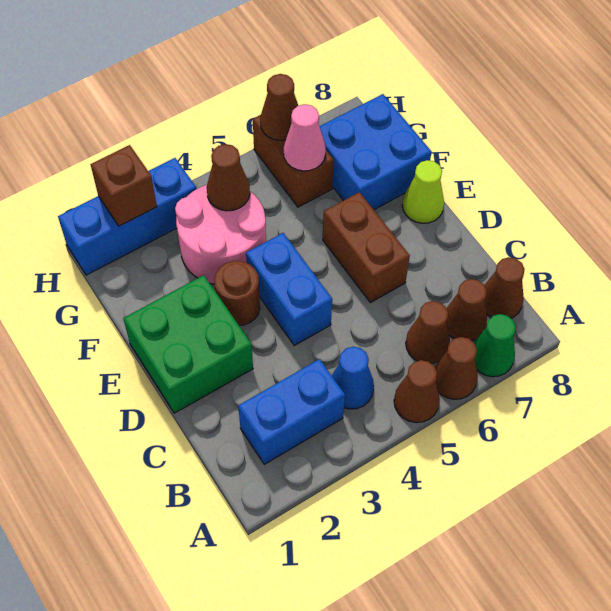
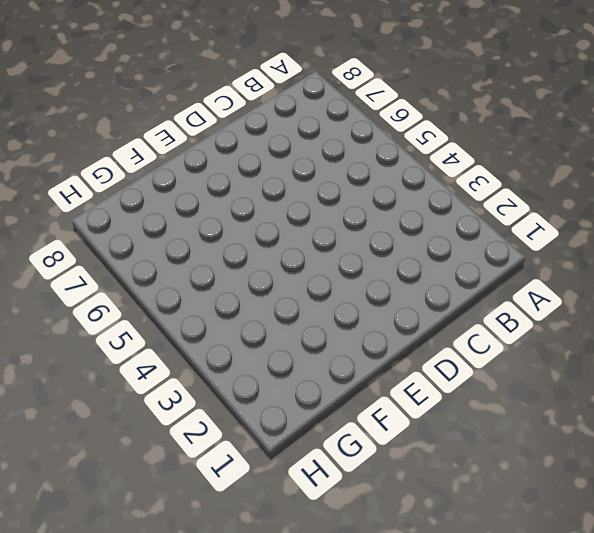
none -> brown 1x1 cone [394,360,440,423]
none -> brown 1x1 cone [435,337,478,399]
none -> green 1x1 cone [474,314,516,377]

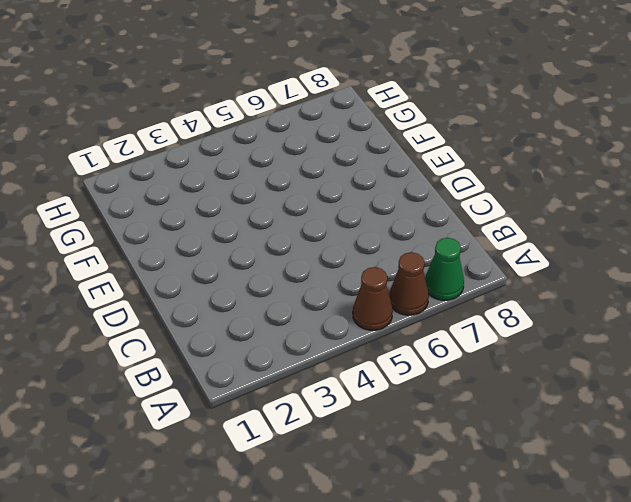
none -> blue 1x2 brick [238,359,345,464]
none -> blue 1x1 cone [332,347,374,409]
none -> brown 1x1 cone [406,301,450,363]

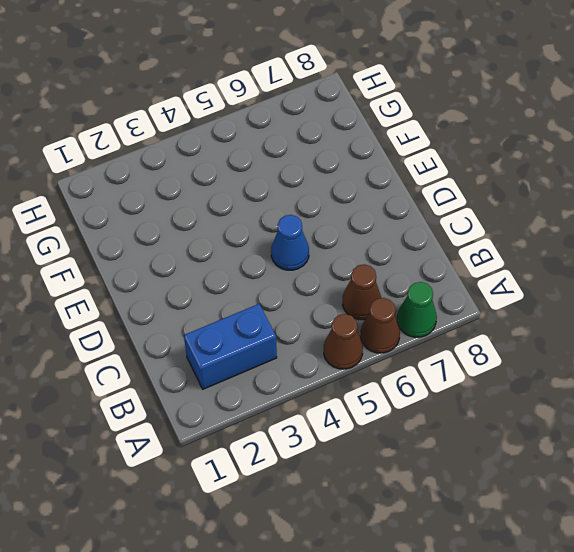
blue 1x1 cone [271,215,309,270] -> blue 1x1 cone moved to [332,347,374,409]
none -> brown 1x1 cone [447,279,487,341]
none -> brown 1x1 cone [485,257,525,318]
none -> green 2x2 brick [123,275,253,413]

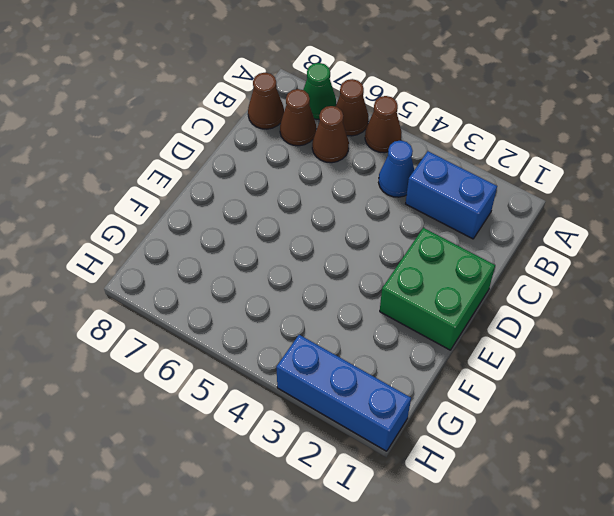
none -> blue 1x2 brick [246,233,332,345]
none -> brown 1x2 brick [323,192,410,303]
none -> brown 1x1 round brick [214,261,260,326]

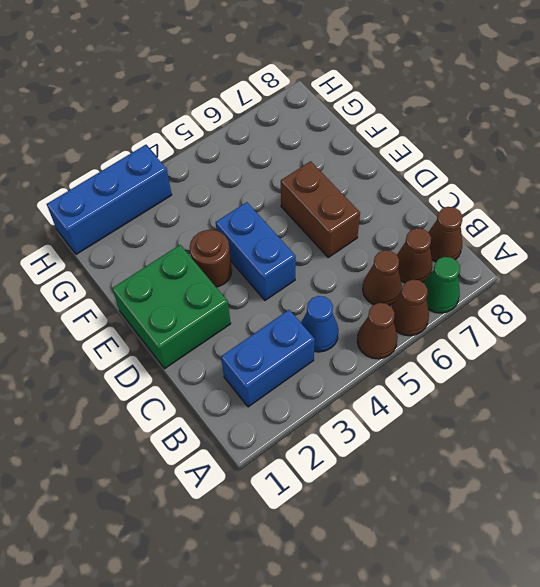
none -> lime 1x1 cone [402,160,444,223]
none -> pink 2x2 round brick [175,185,266,284]
none -> blue 2x2 brick [319,94,431,210]

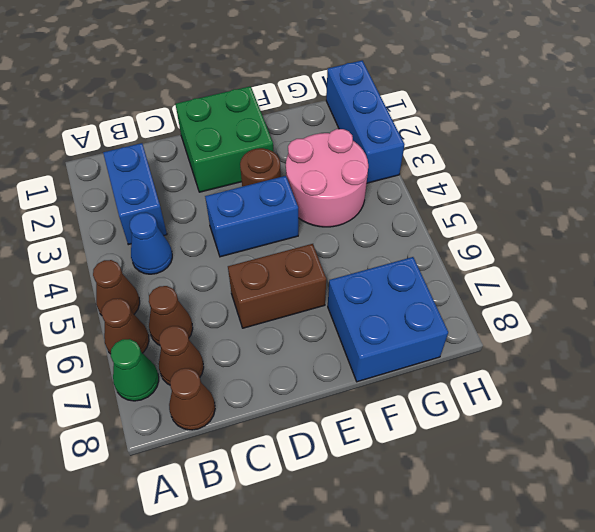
none -> lime 1x1 cone [402,160,444,223]
none -> brown 1x2 brick [253,115,334,207]
none -> brown 1x1 cone [207,144,250,211]

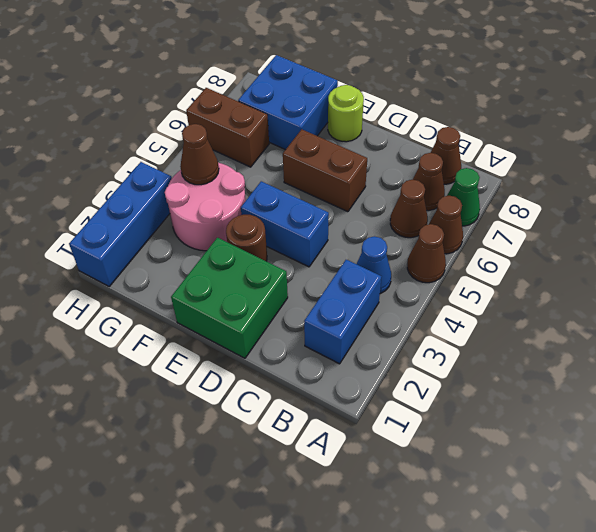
lime 1x1 round brick [328,85,364,142] -> lime 1x1 cone [402,160,444,223]
none -> pink 1x1 cone [284,104,326,171]
none -> brown 1x1 brick [90,145,157,226]
none -> brown 1x1 cone [260,74,298,140]

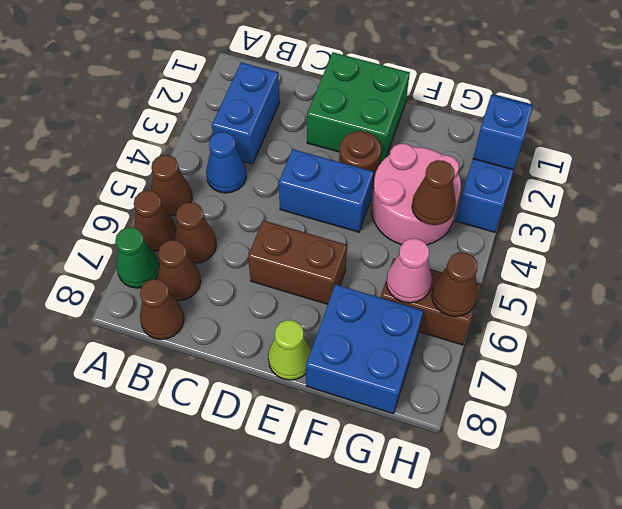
blue 1x1 brick [473,95,533,170] -> brown 1x1 brick [90,145,157,226]

